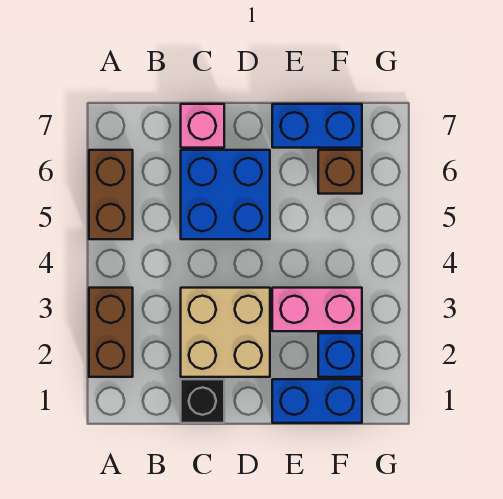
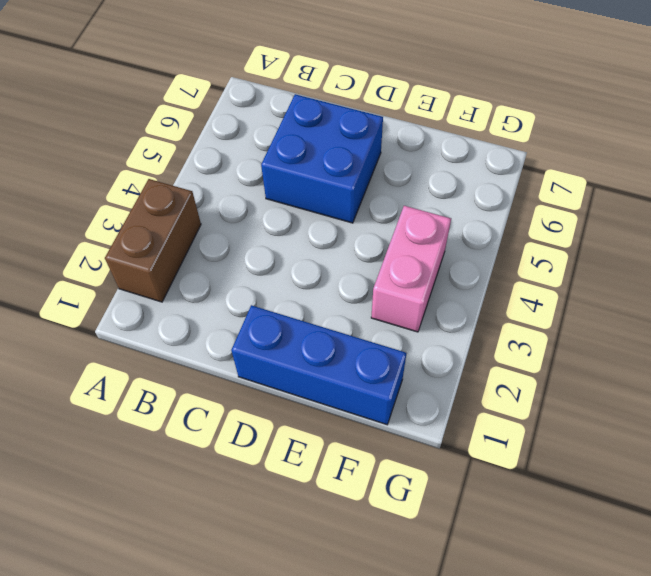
blue 1x3 brick [231,305,406,425] -> blue 1x2 brick [272,379,362,423]
pink 1x2 brick [371,206,451,332] -> pink 1x2 brick turned to [272,288,362,331]
none -> brown 1x2 brick [89,150,133,239]
none -> black 1x1 brick [181,379,224,423]

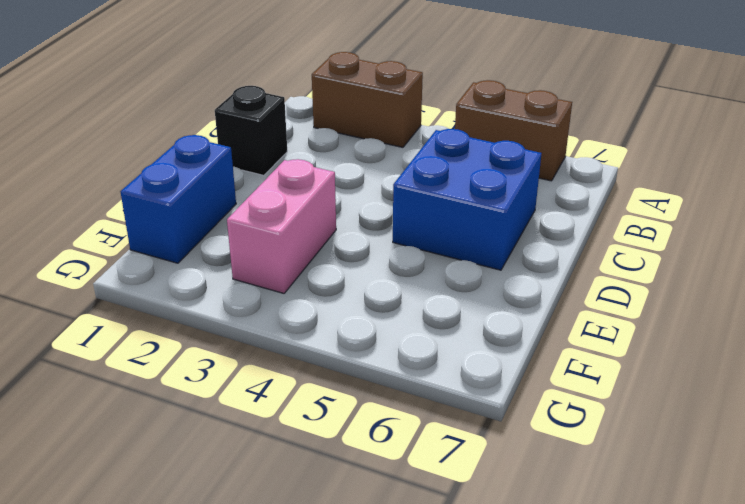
none -> tan 2x2 brick [181,288,270,377]
none -> pink 1x1 brick [181,104,224,148]

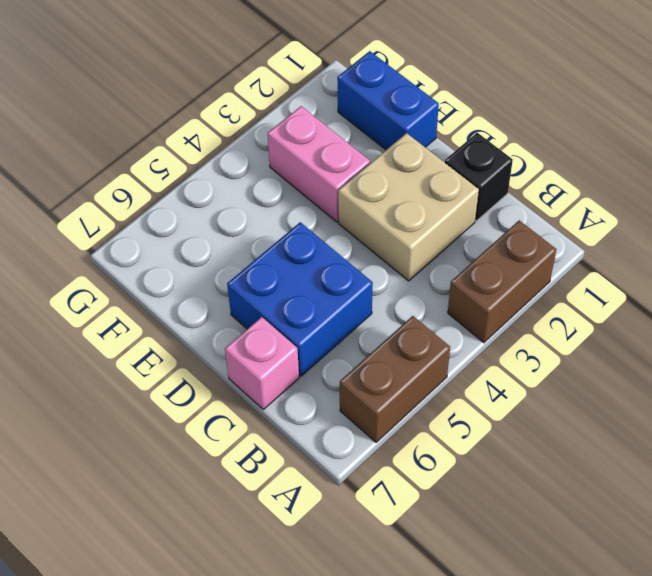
none -> blue 1x2 brick [272,104,362,148]
none -> blue 1x1 brick [318,333,362,377]

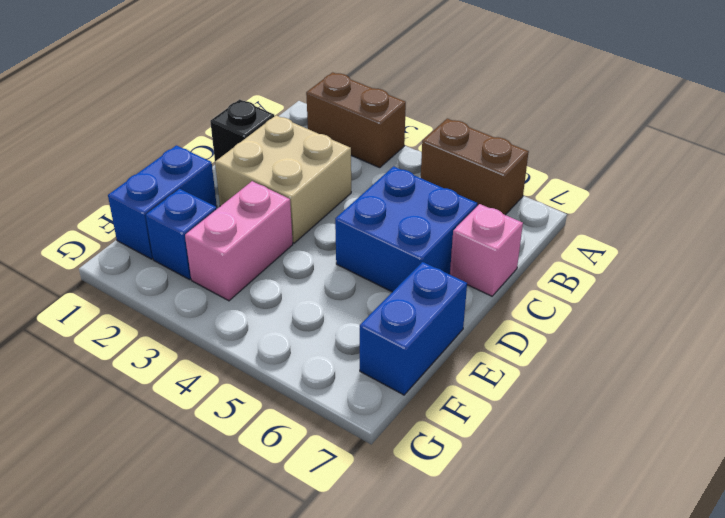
none -> brown 1x1 brick [318,150,362,194]

